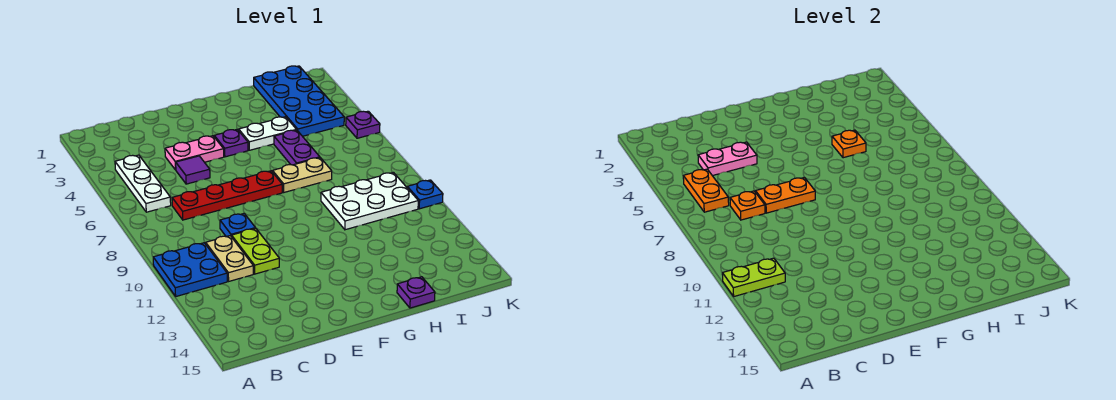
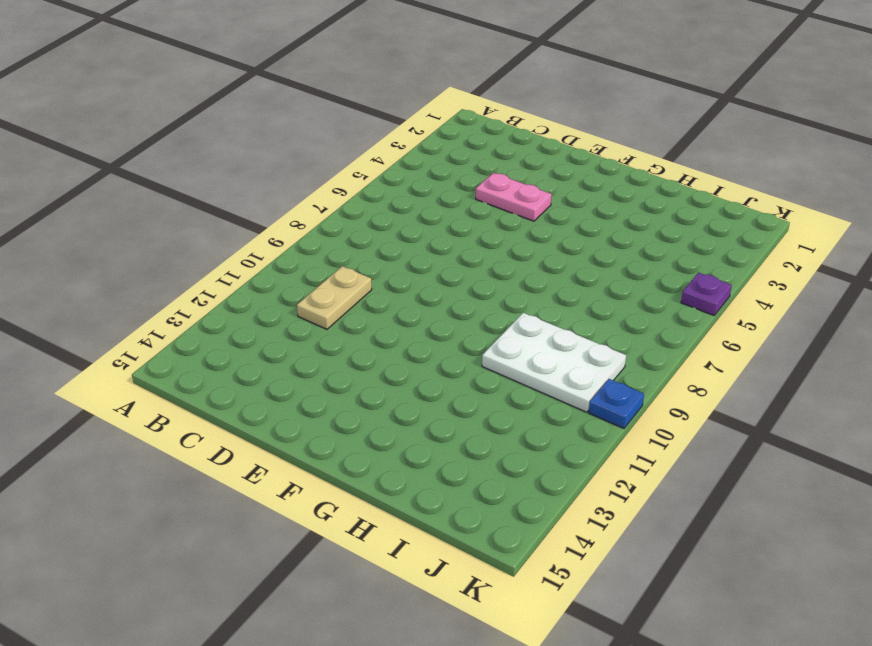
none -> blue 2x2 plate [153,243,227,296]
none -> white 1x3 plate [115,155,171,212]
none -> red 1x4 plate [172,171,282,220]

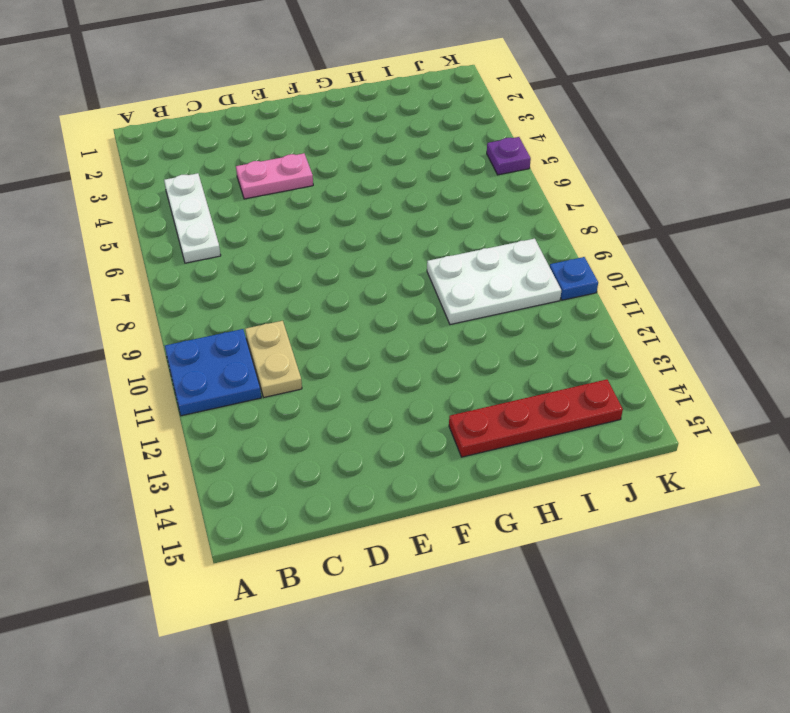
red 1x4 plate [449,379,623,457] -> red 1x4 plate moved to [172,171,282,220]
none -> purple 1x1 tile [176,156,210,184]
none -> blue 1x1 plate [220,214,255,237]
none -> lime 1x2 plate [232,228,279,274]

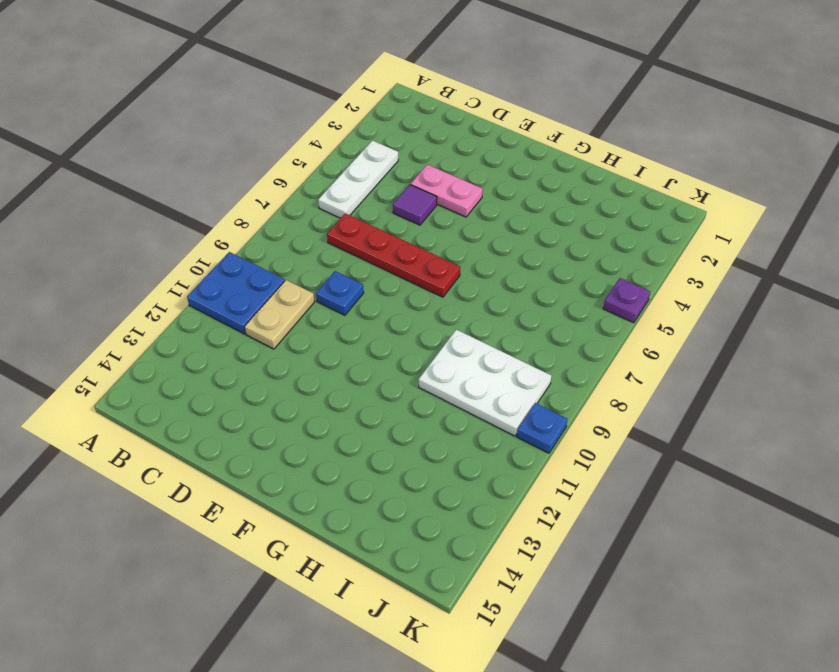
none -> lime 1x2 plate [232,228,279,274]
none -> purple 1x1 plate [214,129,248,157]
none -> white 1x2 plate [239,117,296,150]

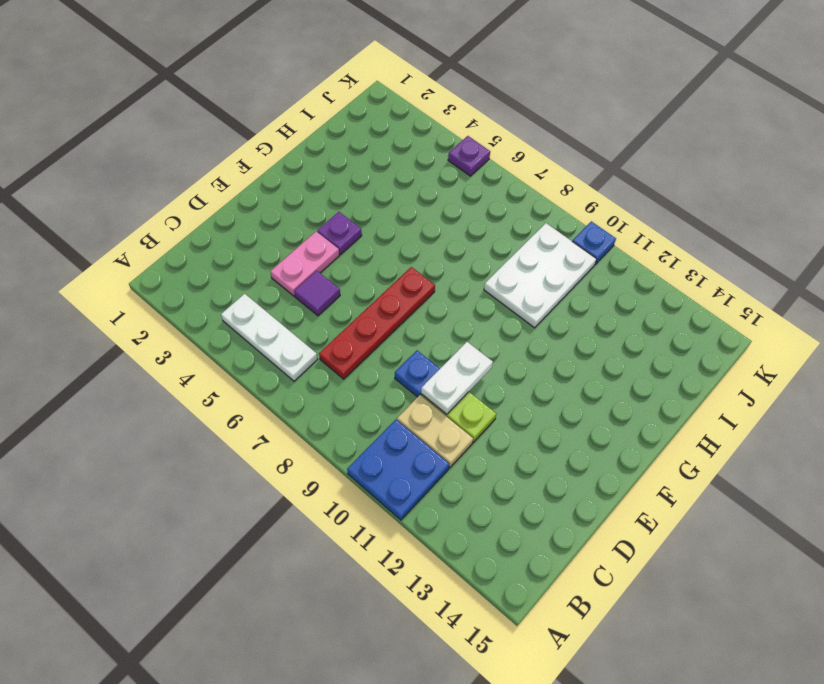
white 1x2 plate [421,342,493,414] -> white 1x2 plate moved to [239,117,296,150]
none -> tan 1x2 plate [273,158,332,192]
none -> purple 1x2 plate [274,130,320,165]
none -> purple 1x1 plate [397,277,435,308]

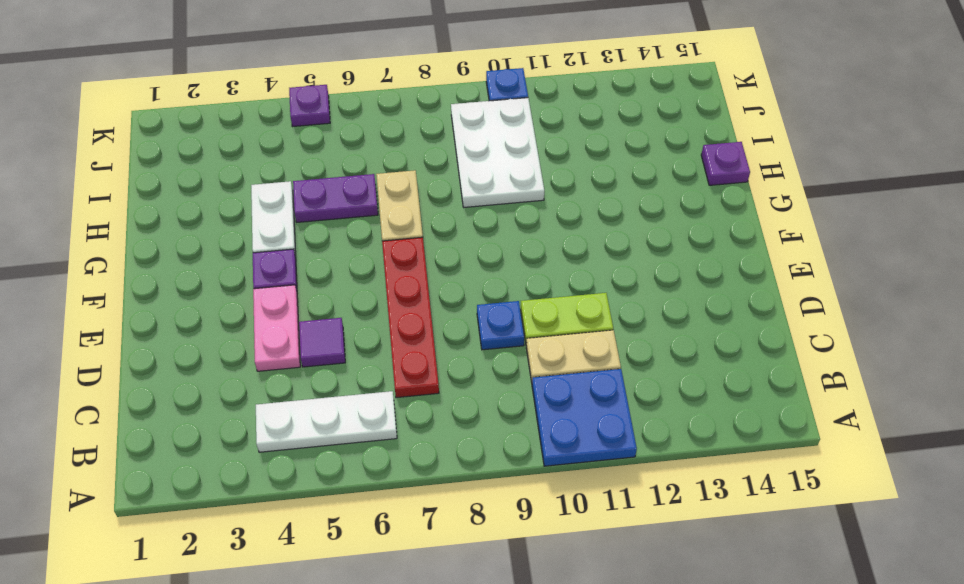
none -> blue 2x4 plate [254,66,344,136]
none -> lime 1x2 plate [722,258,785,296]
none -> orange 1x2 plate [683,169,729,212]

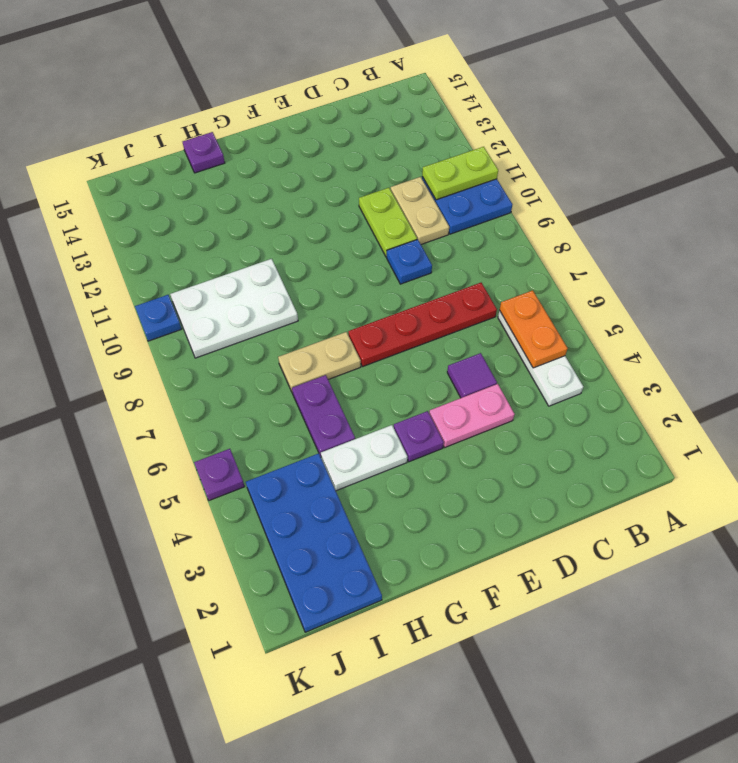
none -> pink 1x2 plate [698,142,757,176]
none -> orange 1x1 plate [730,191,765,220]
none -> orange 1x2 plate [755,177,815,213]

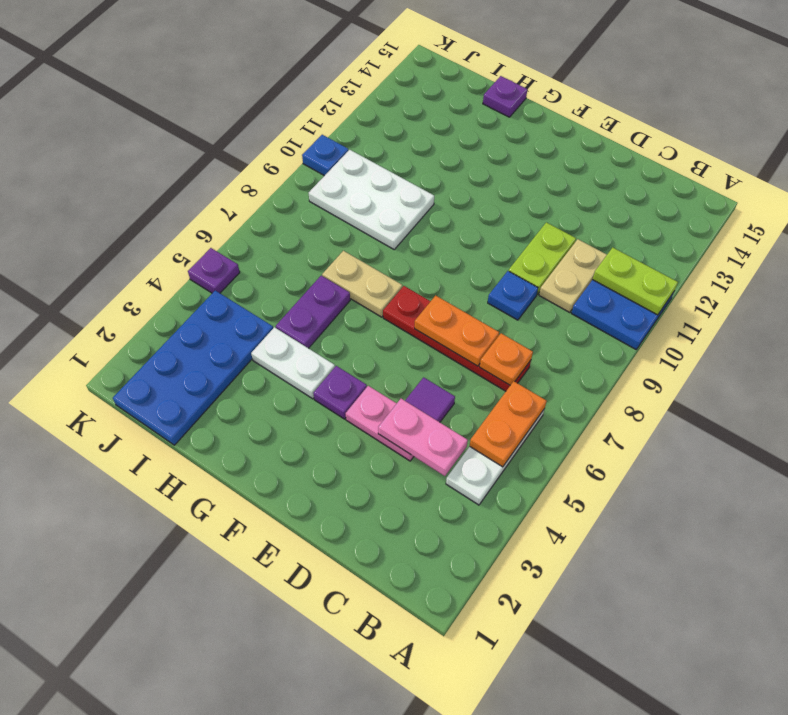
none -> orange 1x1 plate [832,130,866,158]

